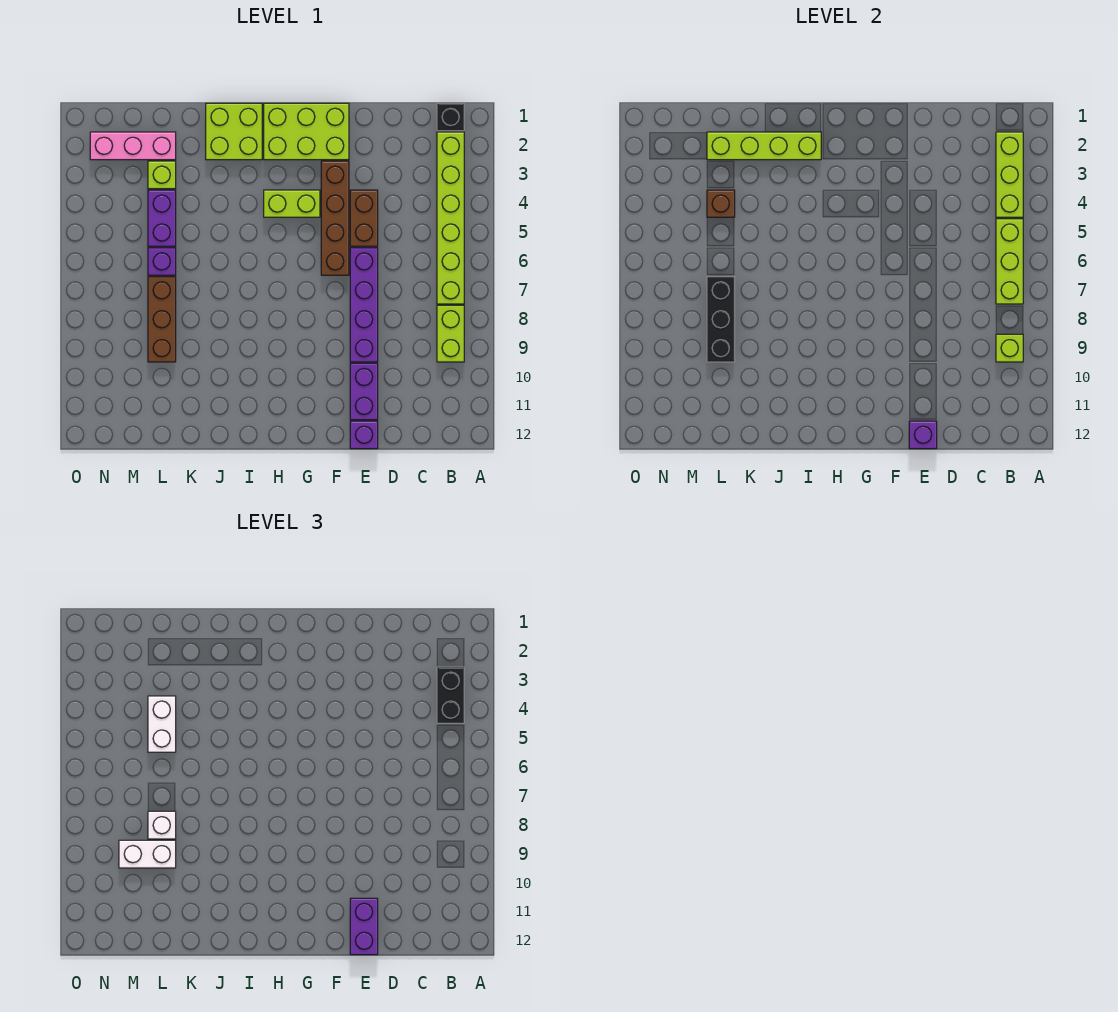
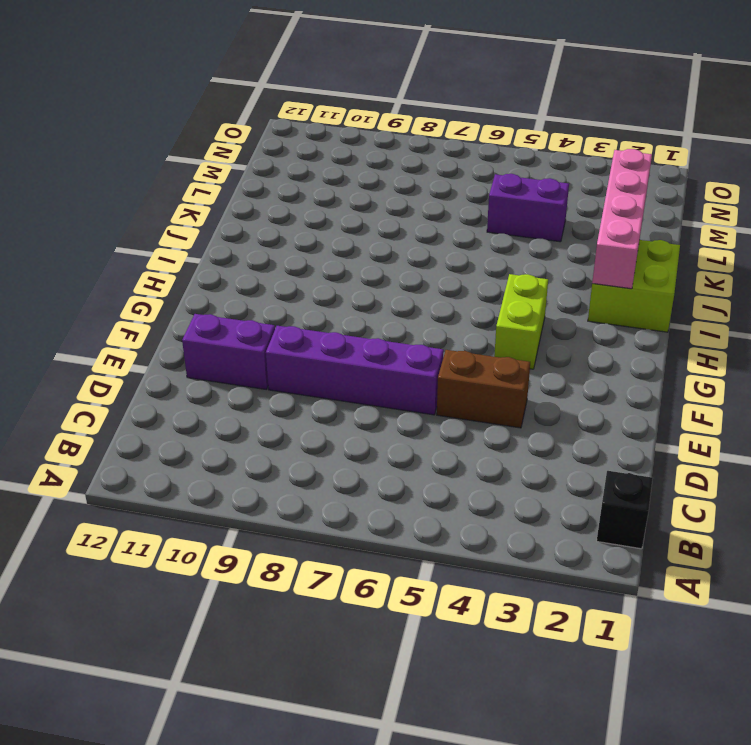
pink 1x4 brick [592,149,652,289] -> lime 1x4 brick [707,132,821,160]
none -> lime 1x6 brick [437,132,464,304]
none -> lime 1x2 brick [437,305,464,362]
none -> purple 1x1 brick [350,421,378,449]

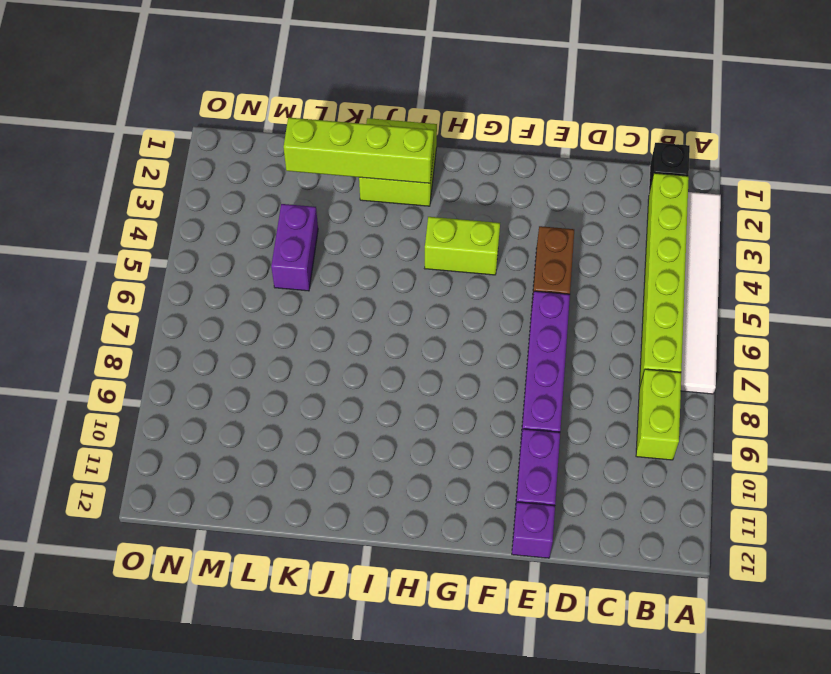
white 1x6 tile [681,192,721,394] -> none
none -> lime 2x3 brick [264,103,349,160]
none -> brown 1x4 brick [321,161,349,275]
none -> pink 1x3 brick [90,132,176,160]

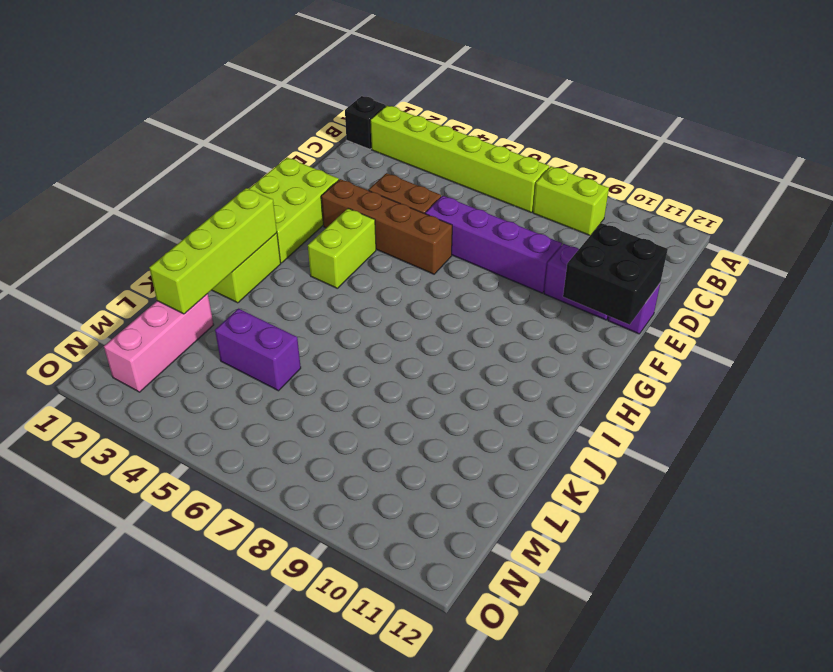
black 2x2 brick [563,223,668,325] -> purple 1x1 brick [909,421,937,449]
none -> lime 1x1 brick [148,161,176,189]
none -> purple 1x1 brick [148,248,176,275]
none -> brown 1x3 brick [148,277,176,362]

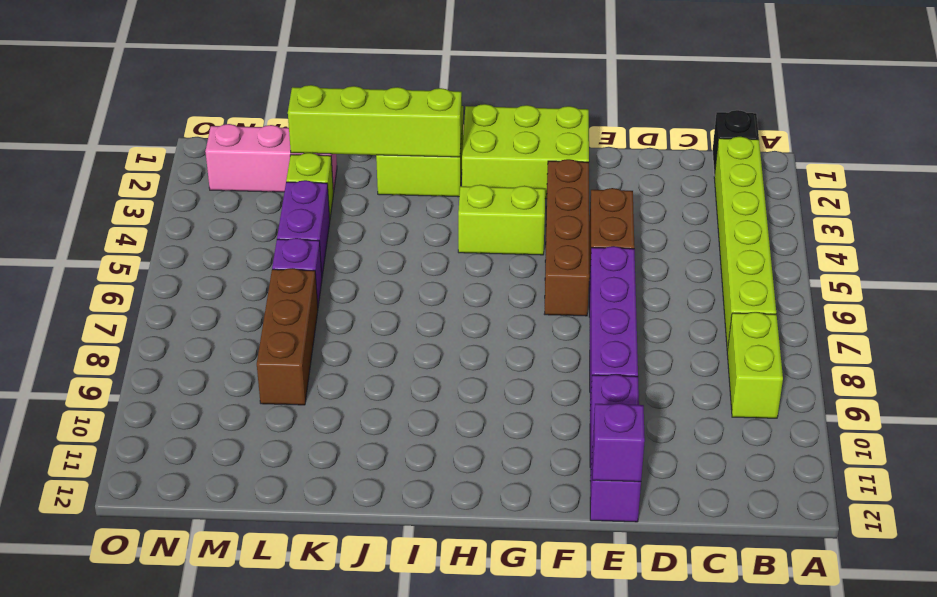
none -> lime 1x3 brick [996,132,1023,217]
none -> lime 1x3 brick [996,219,1023,304]
none -> lime 1x1 brick [996,334,1023,362]

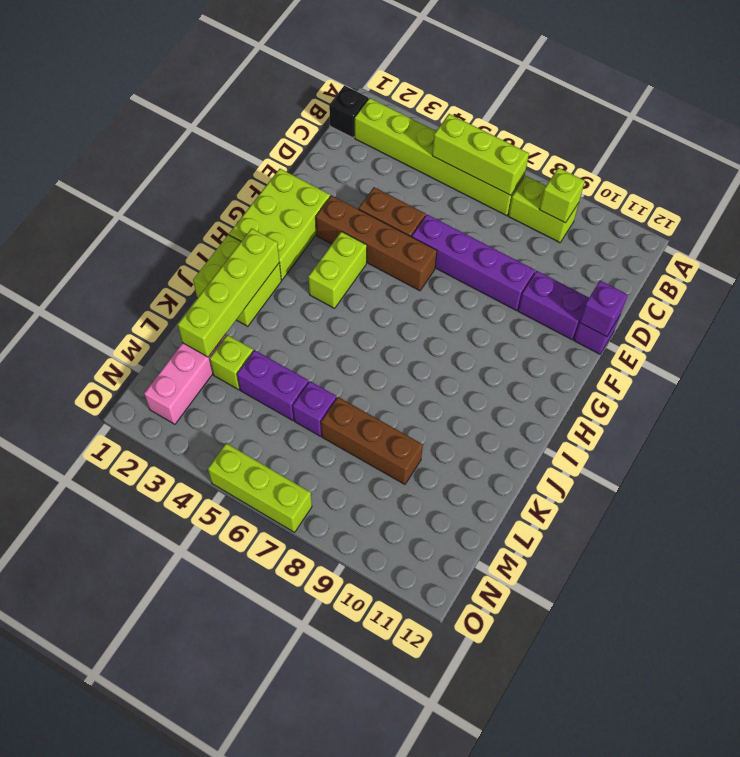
lime 1x3 brick [208,443,312,532] -> lime 1x3 brick moved to [996,132,1023,217]
none -> brown 1x1 brick [707,190,735,217]
none -> black 1x3 brick [707,277,735,362]
none -> black 1x2 brick [437,667,464,723]

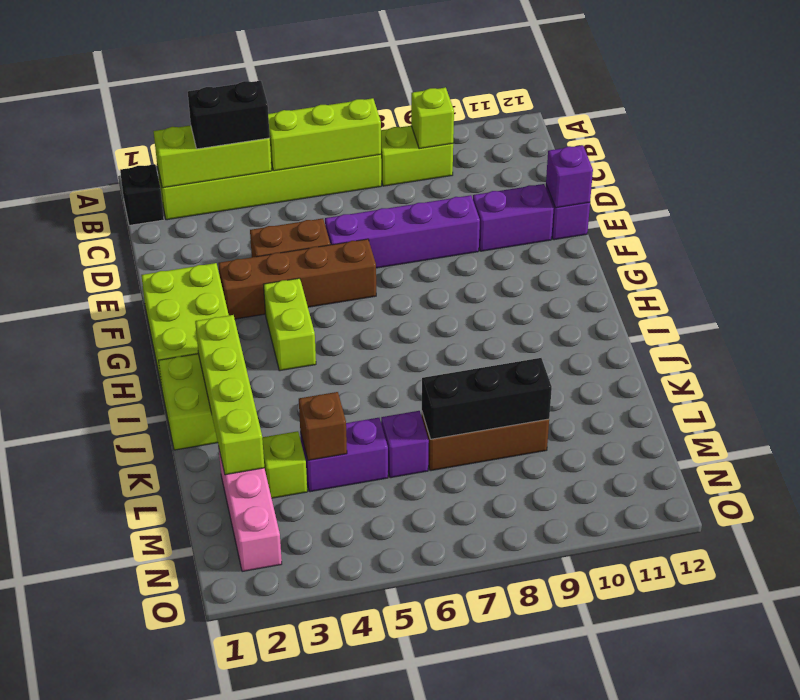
none -> purple 1x2 brick [350,898,378,955]
none -> white 1x2 brick [148,696,176,752]
none -> white 1x1 brick [148,811,176,839]

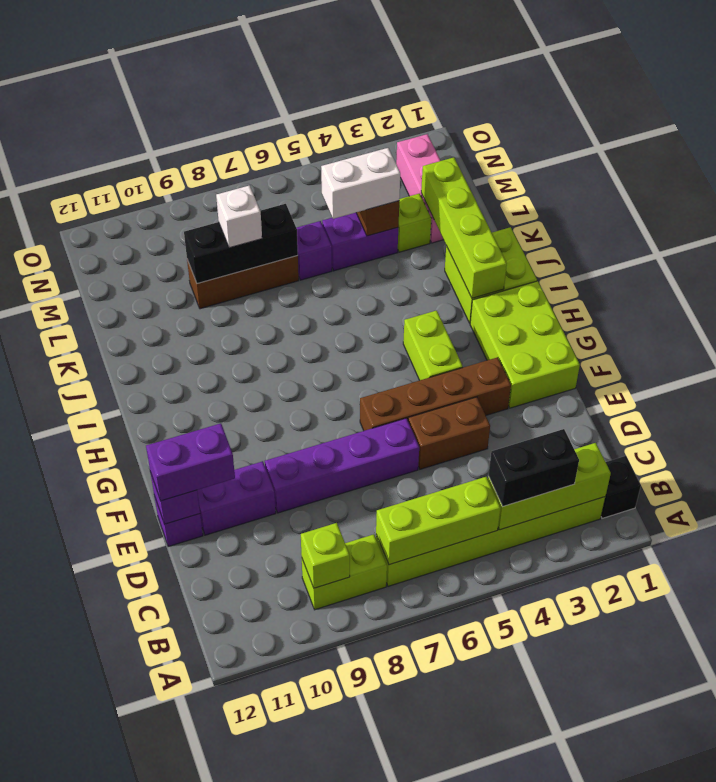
none -> white 1x2 brick [119,840,176,868]

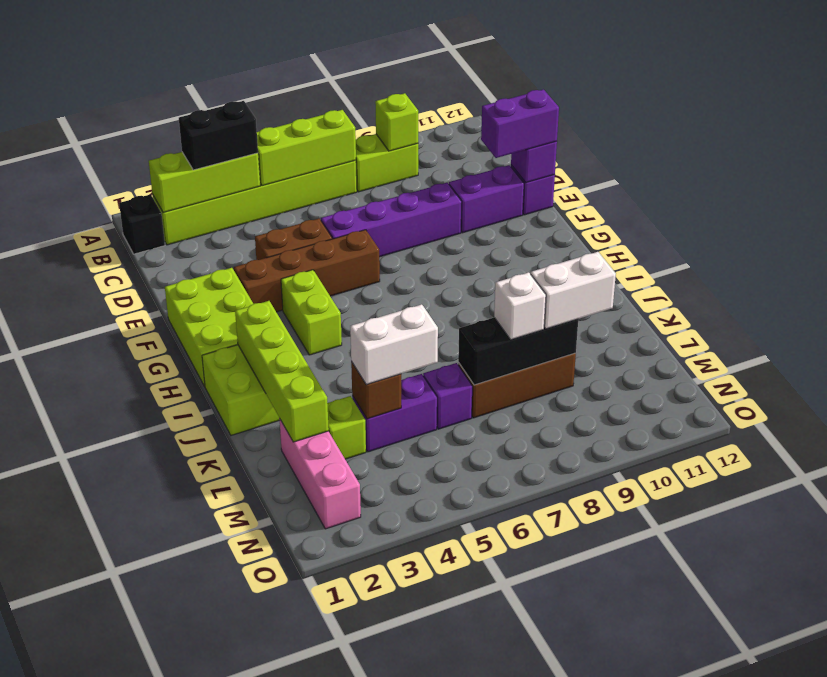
white 1x2 brick [531,252,616,329] -> white 1x2 brick turned to [119,840,176,868]

